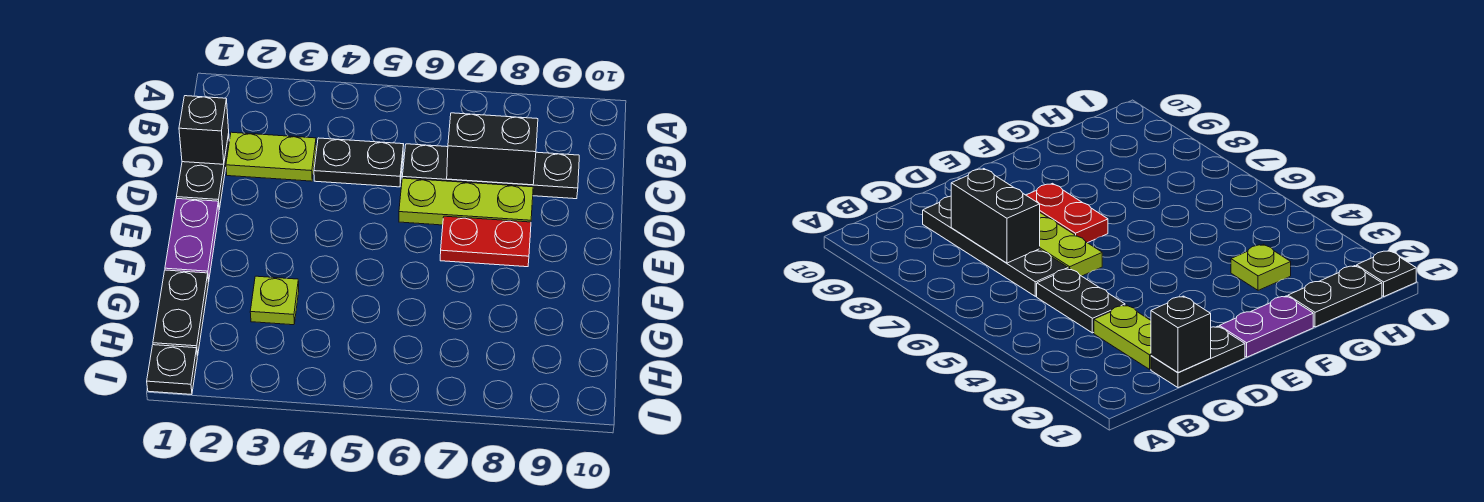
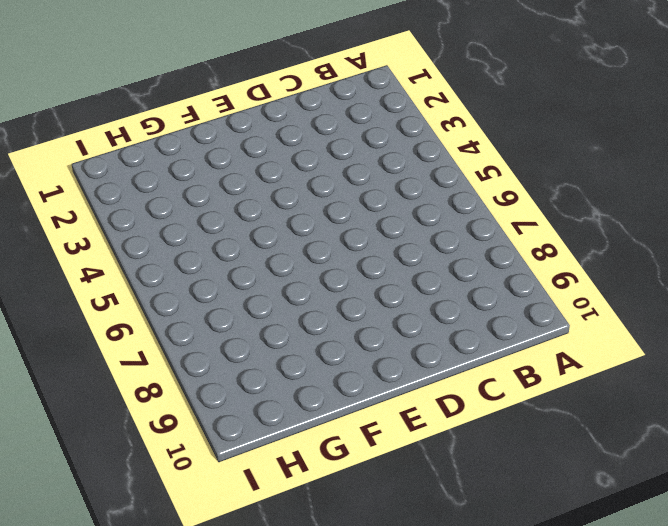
none -> black 1x2 plate [177,134,229,209]
none -> lime 1x2 plate [226,132,316,181]
none -> black 1x2 plate [314,138,404,187]

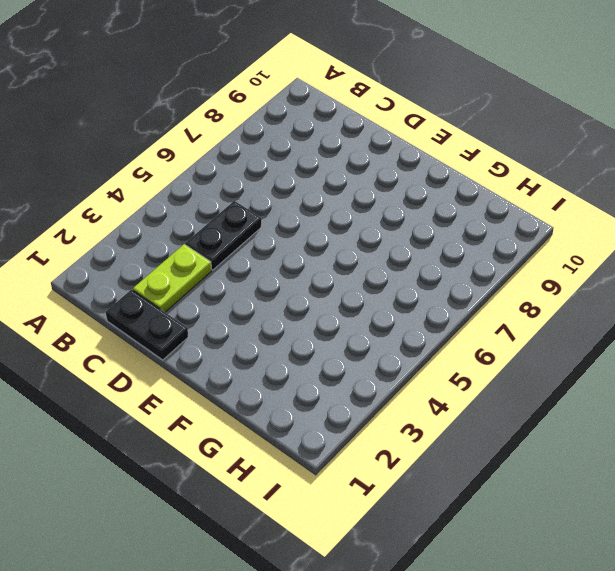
none -> black 1x4 plate [402,144,579,199]
none -> lime 1x3 plate [399,178,533,225]
none -> purple 1x2 plate [165,198,219,281]

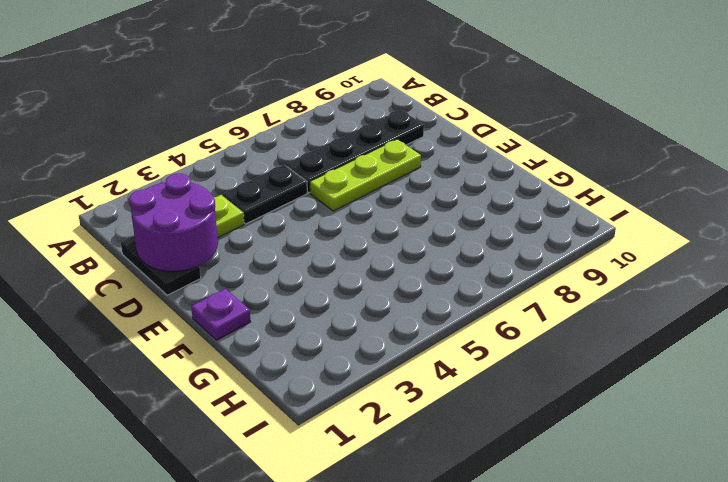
purple 2x2 round brick [129,173,218,271] -> black 1x1 brick [179,96,229,164]
purple 1x1 plate [191,289,251,340] -> purple 1x2 plate [165,198,219,281]
none -> red 1x2 plate [440,216,531,267]
none -> black 1x2 plate [153,270,209,356]
none -> lime 1x1 plate [250,276,299,325]

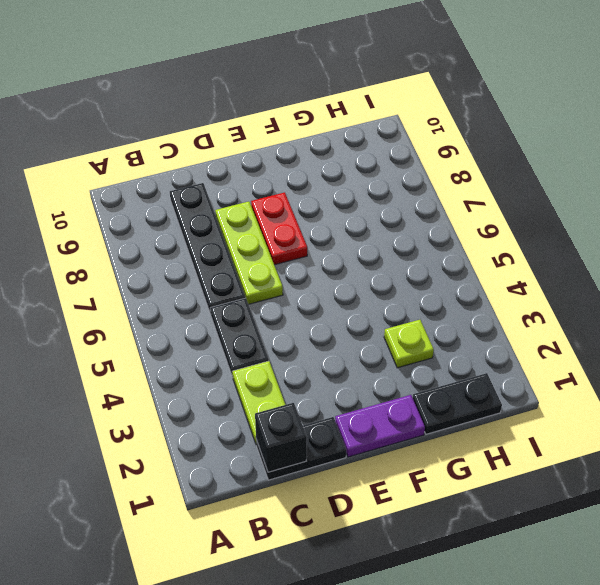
none -> black 1x1 plate [147,345,197,395]
none -> black 1x2 brick [447,113,538,185]

